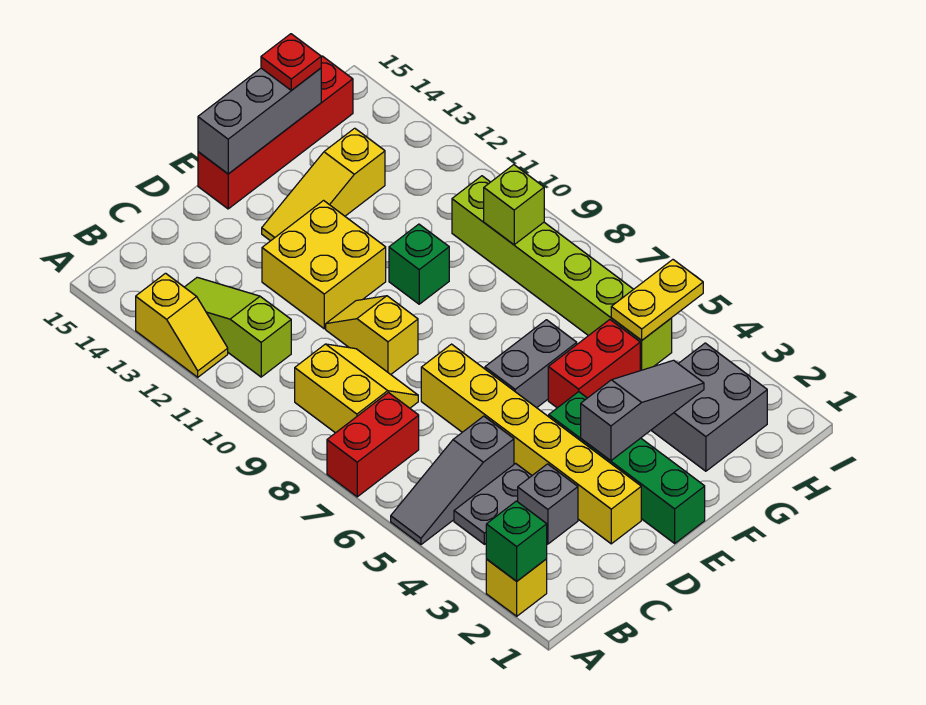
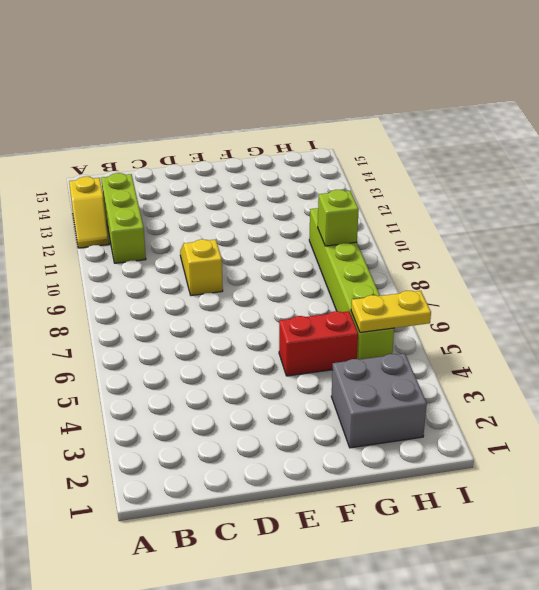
lime 1x3 brick [101,173,146,263] -> lime 1x3 slope [185,277,291,377]
none -> yellow 1x1 brick [486,559,547,616]
none -> grey 1x3 slope [391,416,514,545]
none -> red 1x2 brick [327,393,419,497]

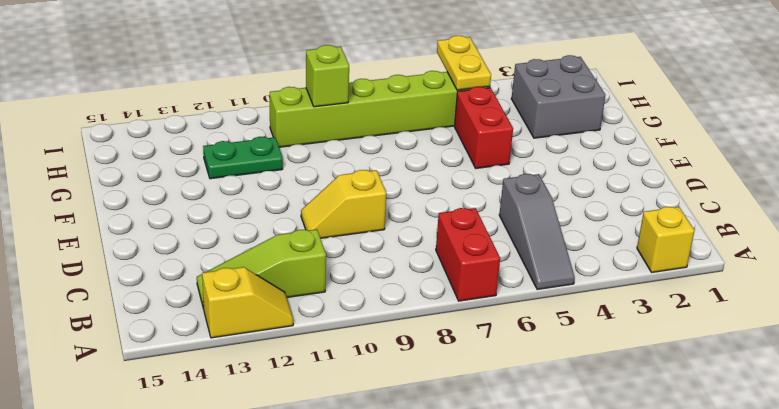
green 1x2 plate [203,137,283,179] -> none
none -> grey 1x2 plate [454,463,532,544]
none -> yellow 2x2 slope [295,344,418,433]
none -> grey 1x1 brick [518,464,578,544]

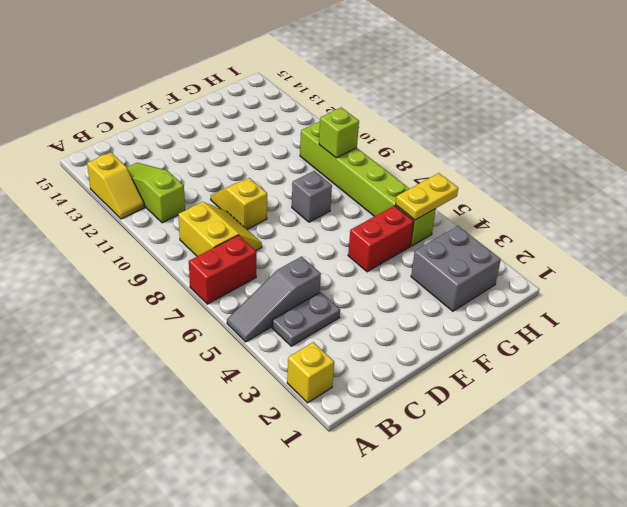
grey 1x1 brick [292,171,332,222] -> grey 1x1 brick moved to [518,464,578,544]
none -> yellow 1x6 brick [421,344,641,544]
none -> yellow 2x2 brick [262,201,386,329]
none -> green 1x4 brick [549,392,705,543]

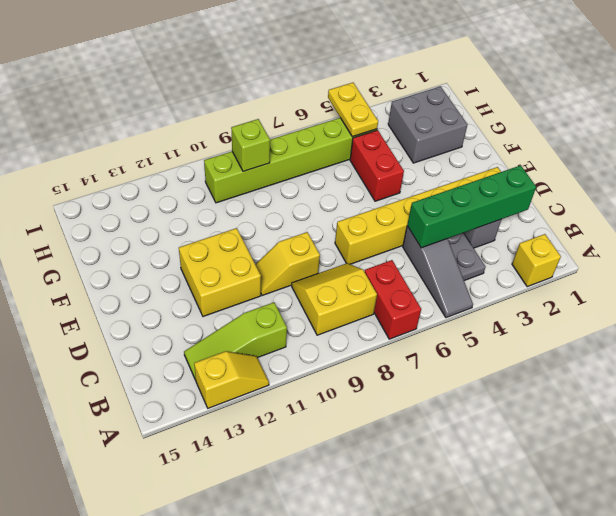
green 1x4 brick [407,165,536,248] -> green 1x4 brick moved to [549,392,705,543]
none -> grey 1x2 brick [485,320,577,408]
none -> yellow 1x3 slope [262,128,385,241]
none -> red 1x4 brick [198,56,353,209]

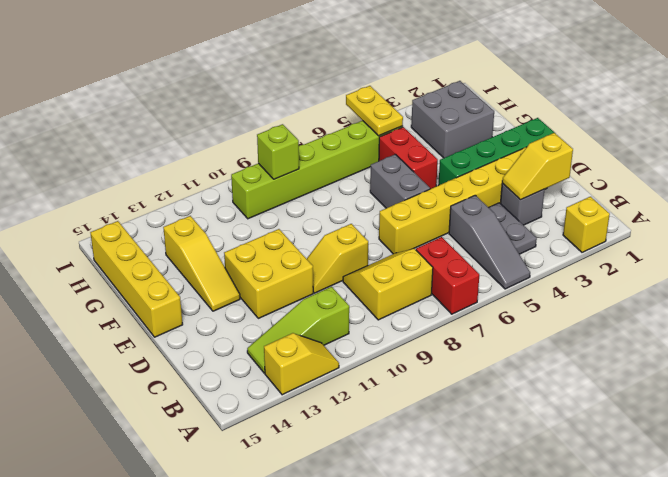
yellow 1x2 slope [502,133,573,200] -> none
yellow 1x4 brick [90,221,183,337] -> red 1x4 brick [198,56,353,209]
none -> green 1x1 brick [389,224,449,304]
none -> green 1x1 brick [486,501,547,581]
none -> grey 1x3 slope [581,360,704,461]

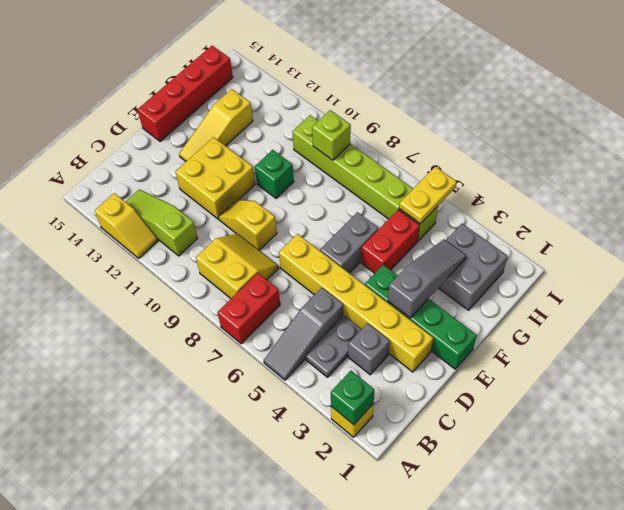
none -> grey 1x3 brick [198,68,321,174]
none -> red 1x1 plate [261,34,321,90]

